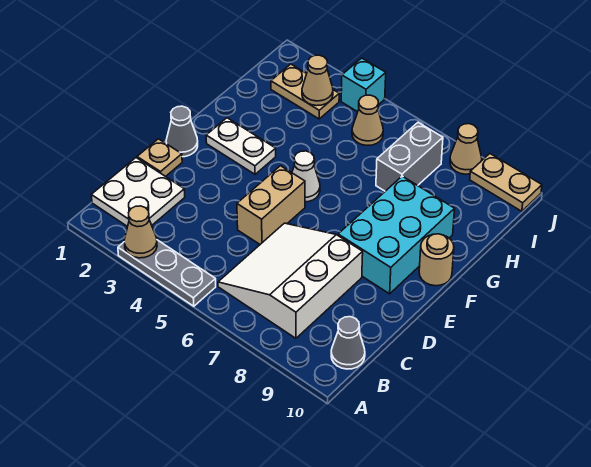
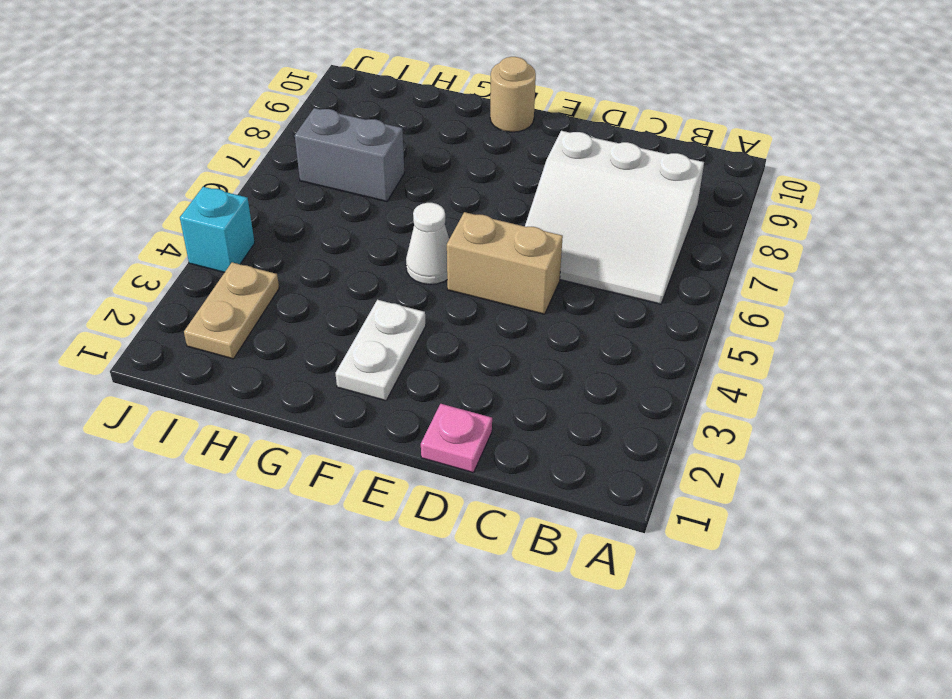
pink 1x1 plate [421,404,492,473] -> tan 1x1 plate [137,139,182,177]
none -> grey 1x3 plate [118,240,216,306]
none -> white 2x2 plate [91,158,185,227]
none -> grey 1x1 cone [331,317,365,369]

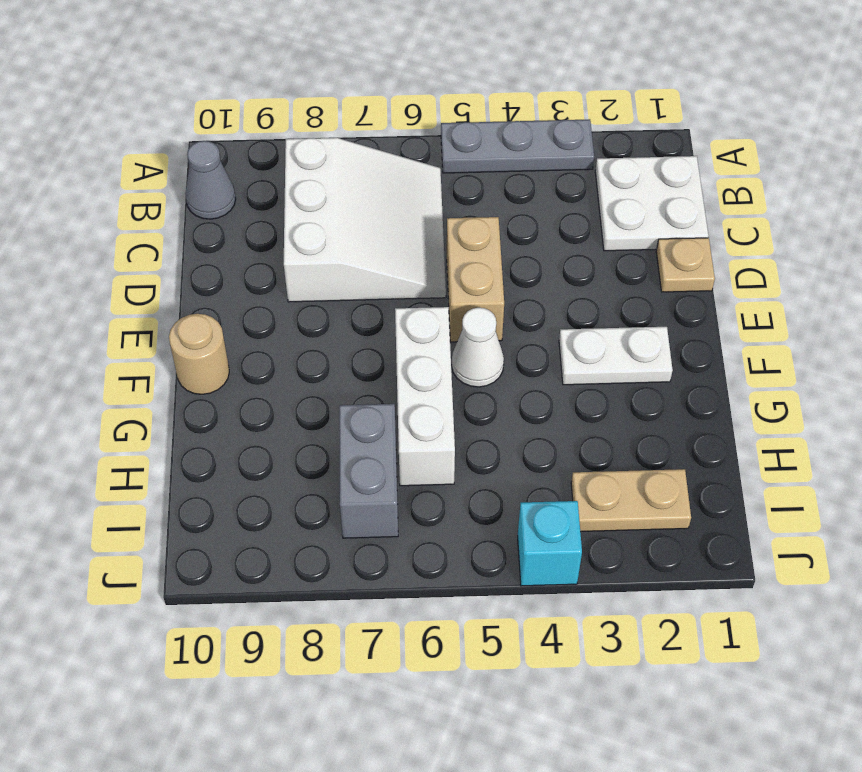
white 1x3 brick [395,307,455,486] -> none
none -> grey 1x1 cone [166,106,198,157]
none -> cyan 2x3 brick [338,176,455,294]
none -> tan 1x1 cone [352,95,383,145]

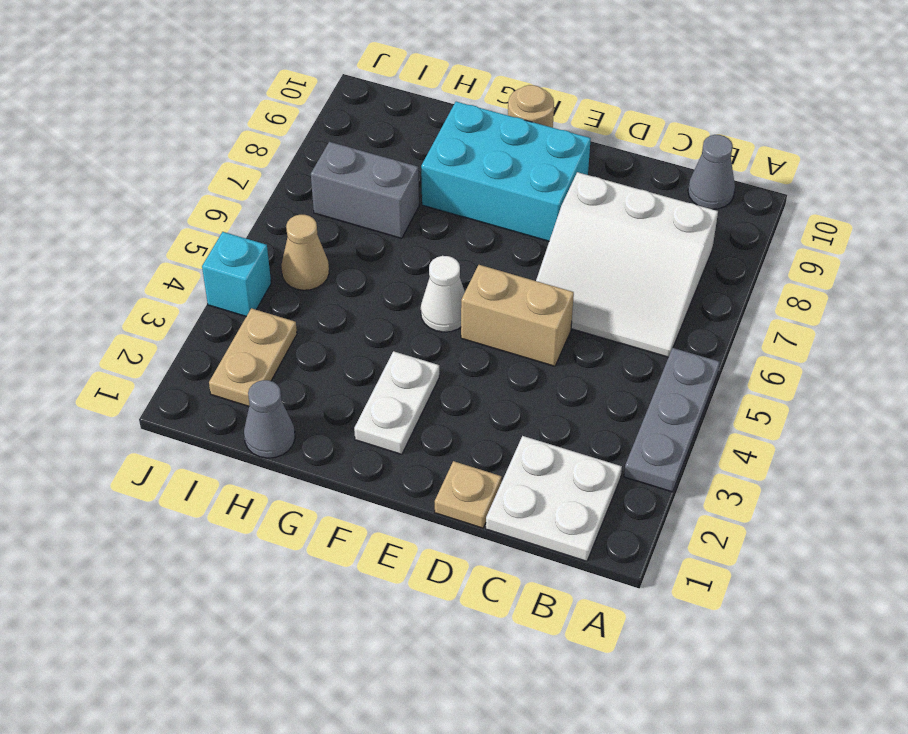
grey 1x1 cone [244,380,295,458] -> grey 1x1 cone moved to [166,106,198,157]
none -> tan 1x1 cone [450,124,482,174]
none -> tan 1x2 plate [470,154,542,211]
none -> tan 1x1 cone [124,206,157,258]

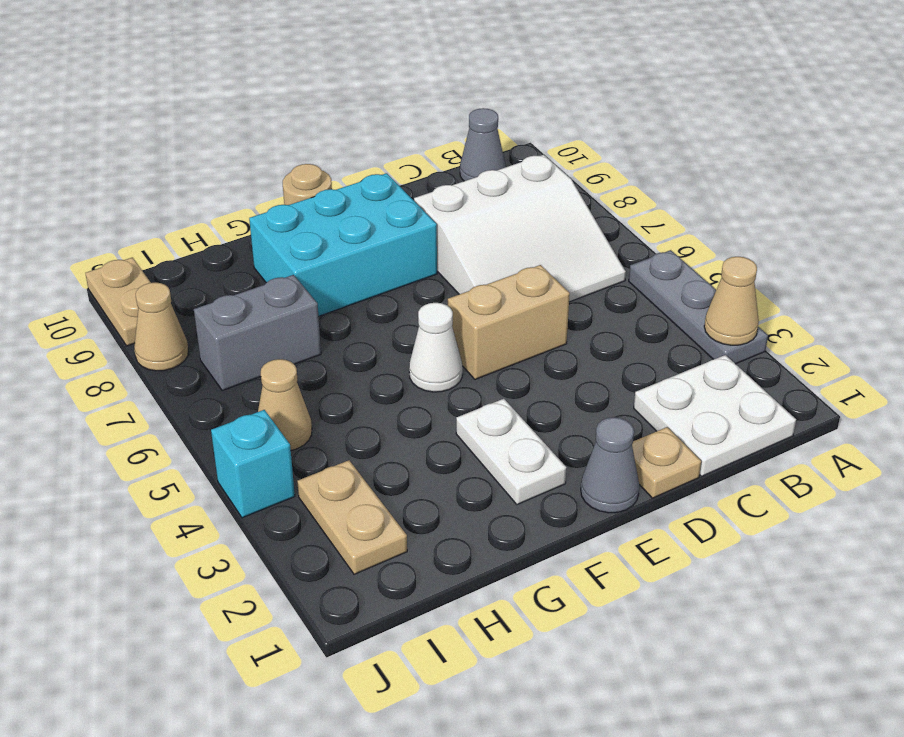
none -> tan 1x1 cone [302,55,333,106]

